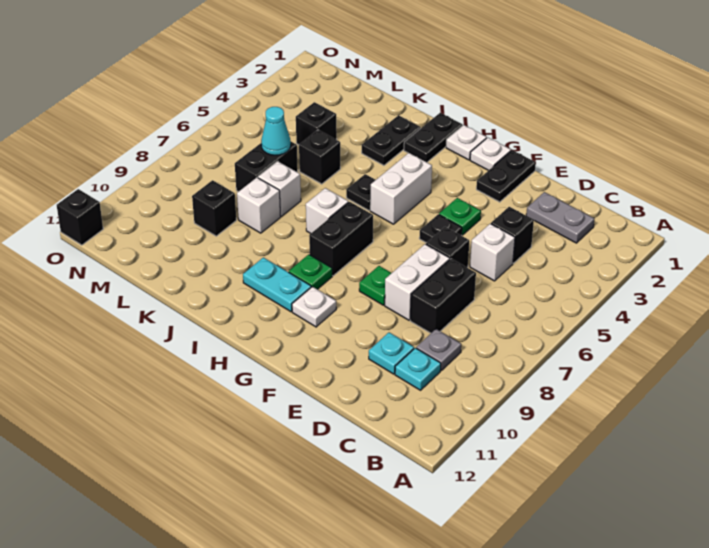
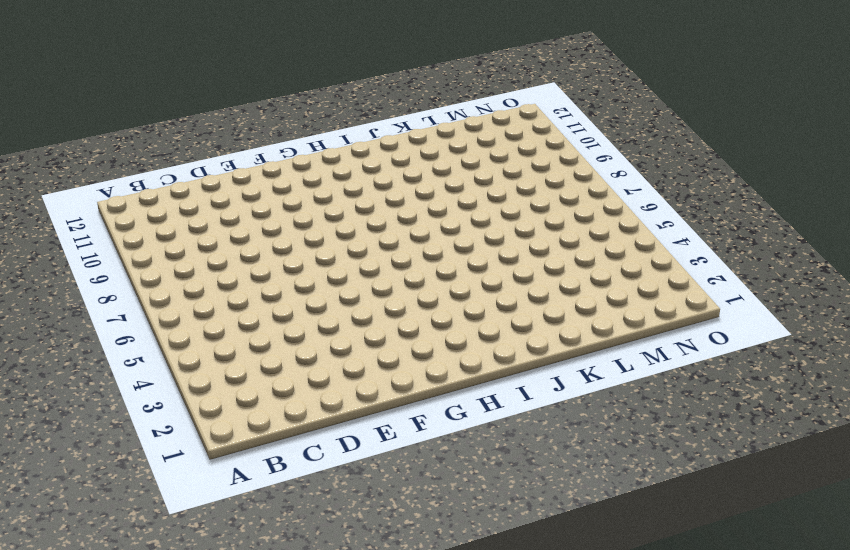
none -> grey 1x2 plate [526,192,595,243]
none -> grey 1x1 plate [416,329,461,370]
none -> cyan 1x1 plate [395,348,441,390]
none -> black 1x1 brick [491,207,534,263]

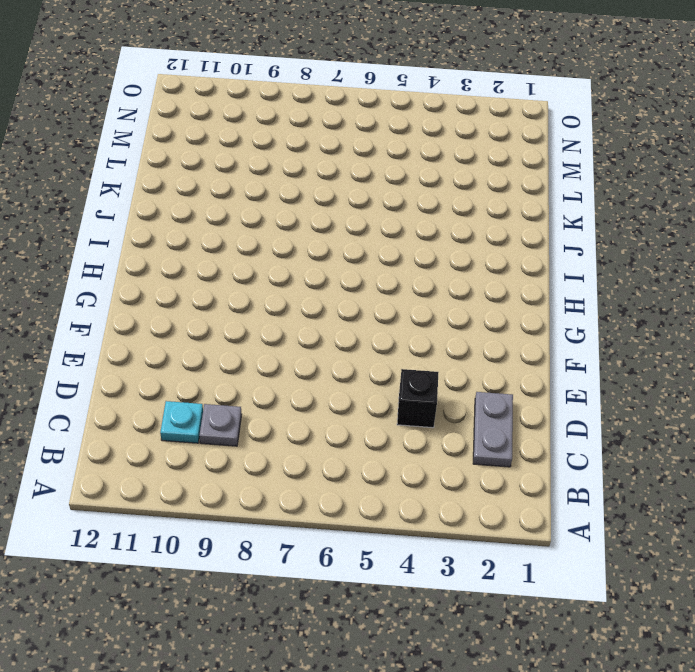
none -> white 1x1 brick [470,224,515,281]
none -> black 1x2 brick [410,259,476,333]
none -> cyan 1x1 plate [369,332,414,374]
none -> black 1x1 brick [426,227,469,268]

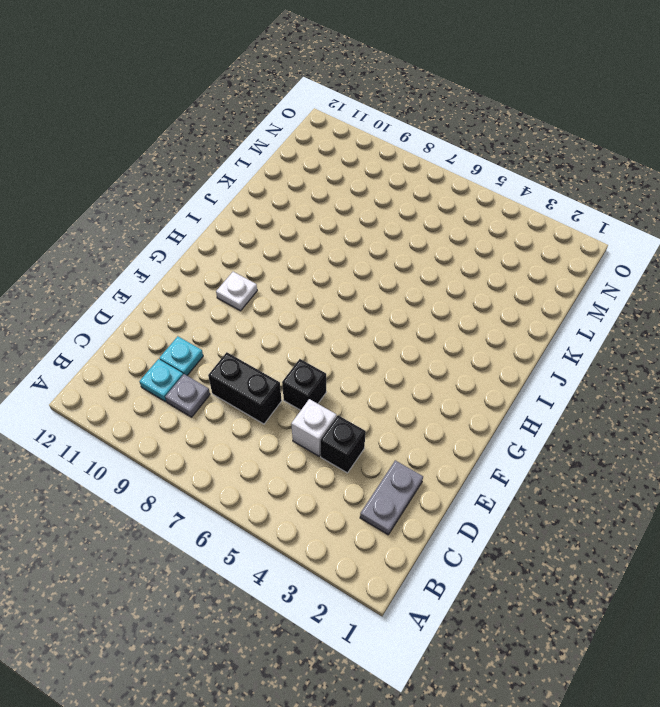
none -> white 1x2 brick [385,244,450,320]
none -> black 1x2 plate [476,150,536,202]
none -> green 1x1 plate [439,198,481,235]
none -> black 1x1 plate [419,214,462,243]

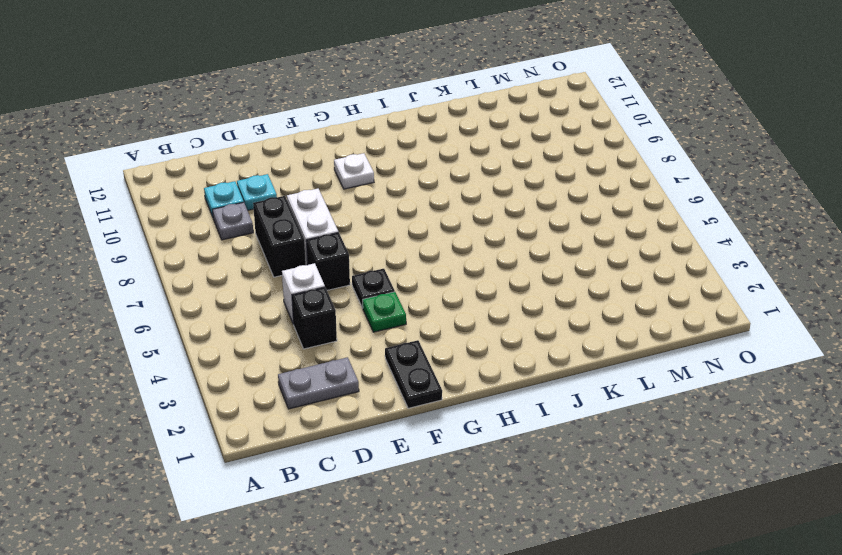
none -> green 1x1 plate [359,266,391,305]
none -> white 1x1 plate [470,138,511,170]
none -> white 1x1 plate [446,125,487,160]
none -> white 1x2 brick [370,153,432,224]

